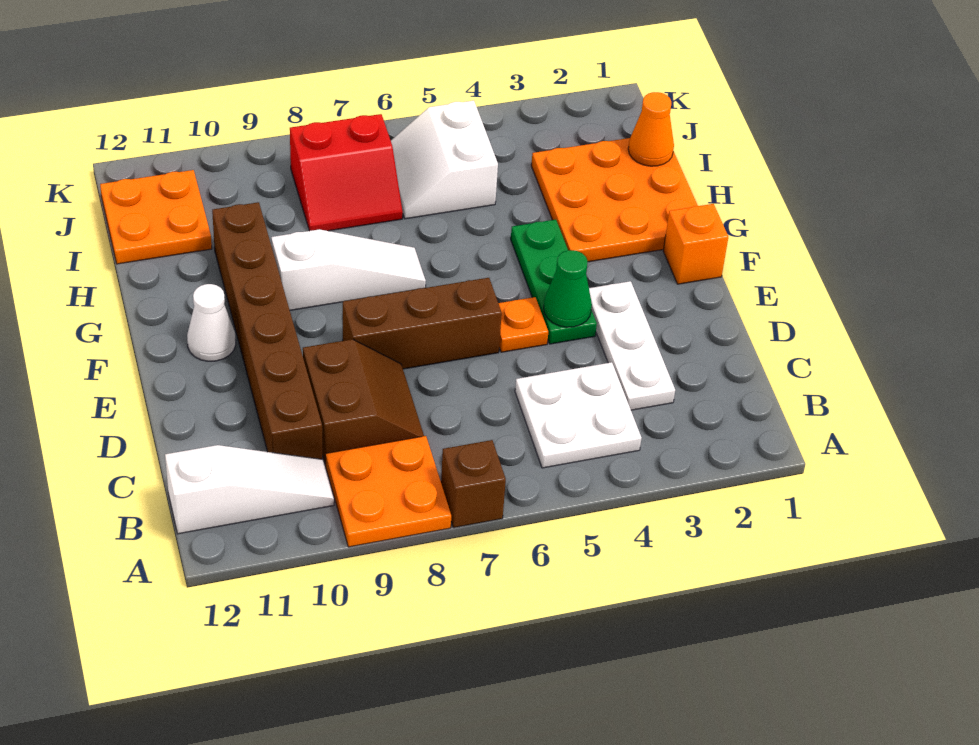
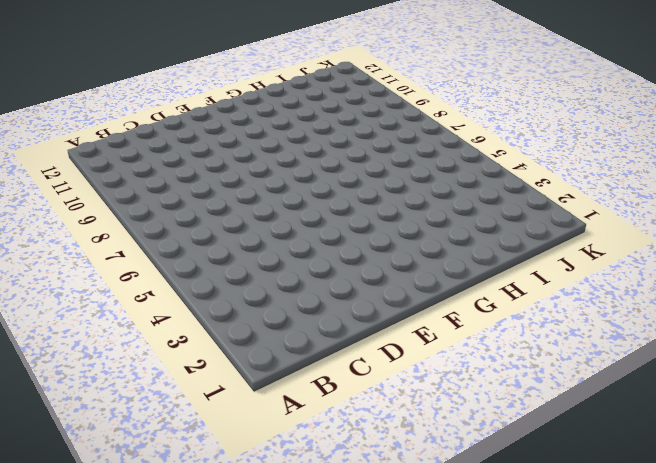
none -> brown 1x1 brick [441,440,506,528]
none -> orange 2x2 plate [325,436,451,547]
none -> white 2x2 plate [515,362,641,468]

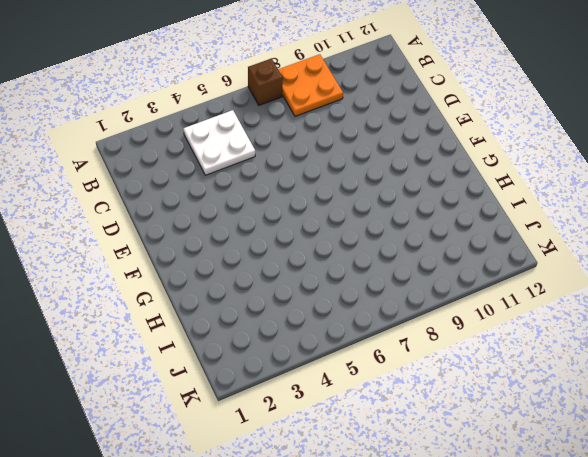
none -> white 1x3 slope [165,445,334,534]
none -> white 1x3 plate [589,281,675,410]
none -> brown 2x2 slope [303,339,424,464]

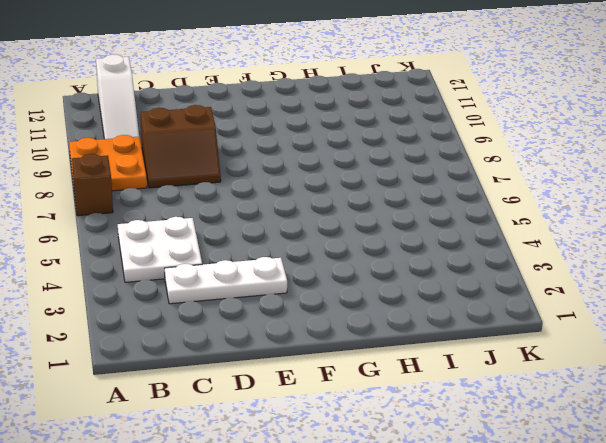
none -> brown 1x6 brick [212,202,322,459]
none -> green 1x3 plate [511,220,597,344]
none -> orange 1x1 plate [498,297,548,352]

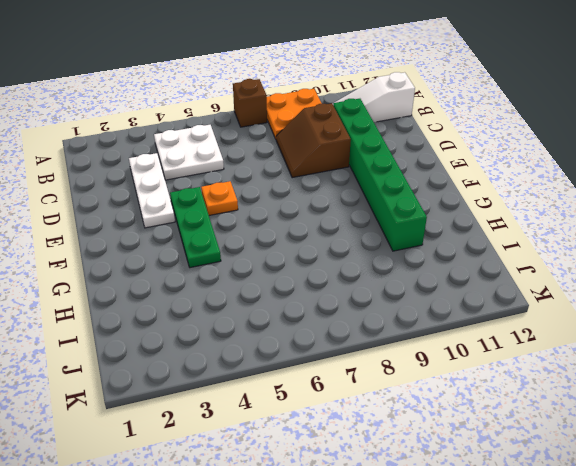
green 1x6 brick [333,99,427,251] -> brown 1x6 brick [212,202,322,459]
none -> brown 1x3 brick [343,278,502,369]
none -> orange 1x1 brick [663,204,728,284]
none -> white 1x1 cone [187,284,236,361]

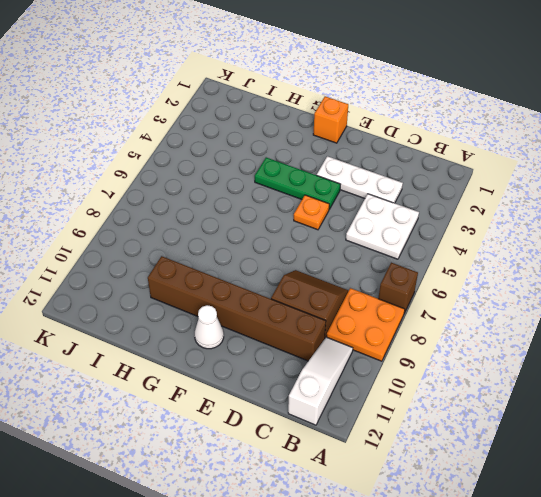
none -> brown 1x3 brick [343,278,502,369]
none -> orange 3x3 plate [531,138,698,262]
none -> white 1x3 slope [271,229,426,310]

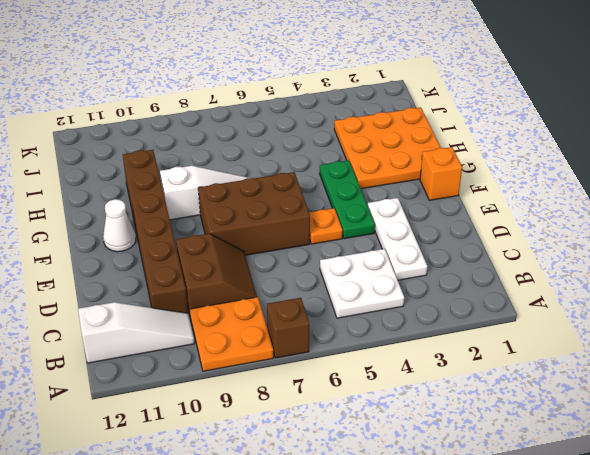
brown 2x3 brick [198,172,310,255] -> brown 1x3 brick [343,278,502,369]
none -> white 2x2 slope [391,100,498,219]
none -> red 2x2 slope [290,114,403,231]
none -> orange 2x2 plate [100,170,212,264]

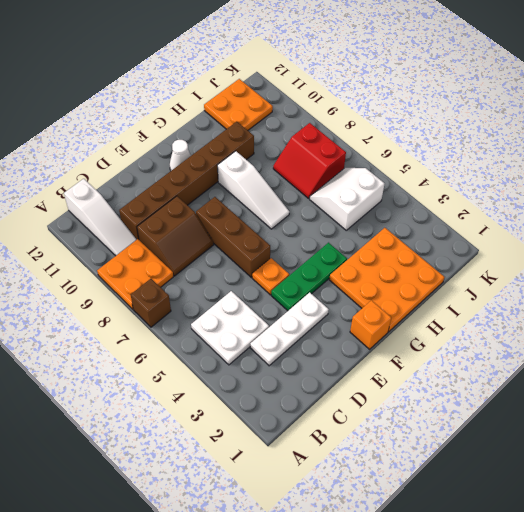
none -> green 1x1 cone [544,250,592,327]
none -> orange 1x1 cone [628,92,674,166]

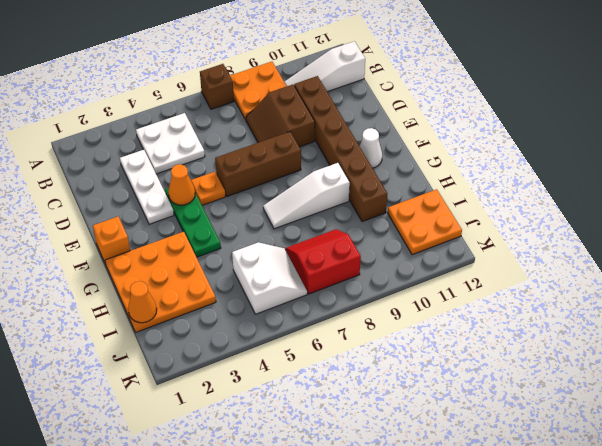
orange 1x1 cone [168,164,195,205] -> green 1x1 cone [544,250,592,327]

